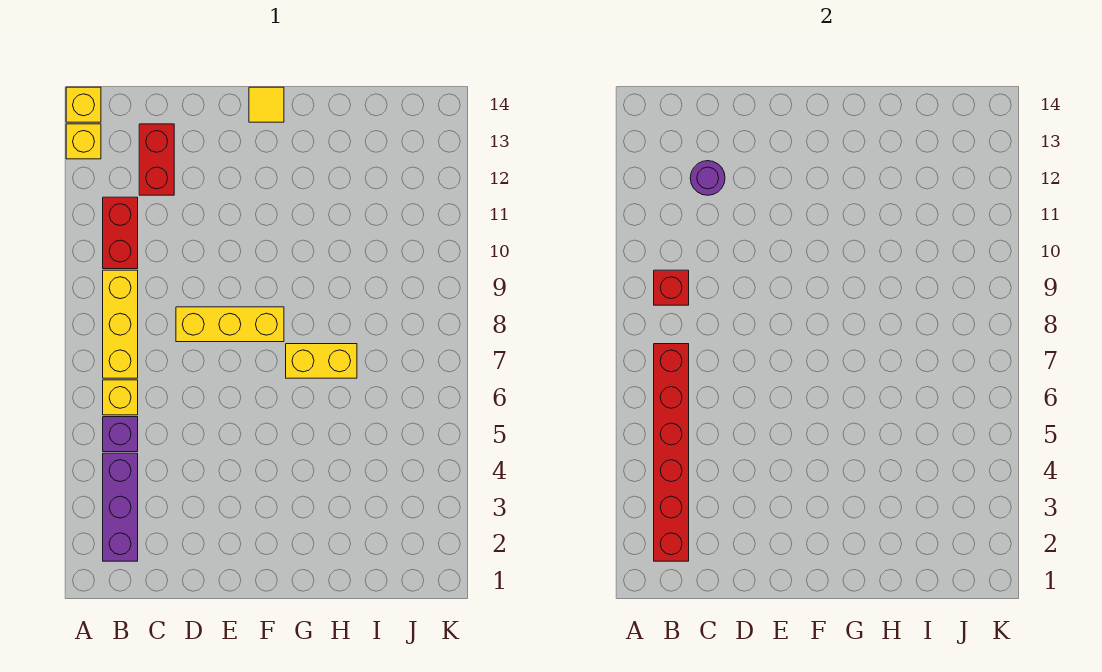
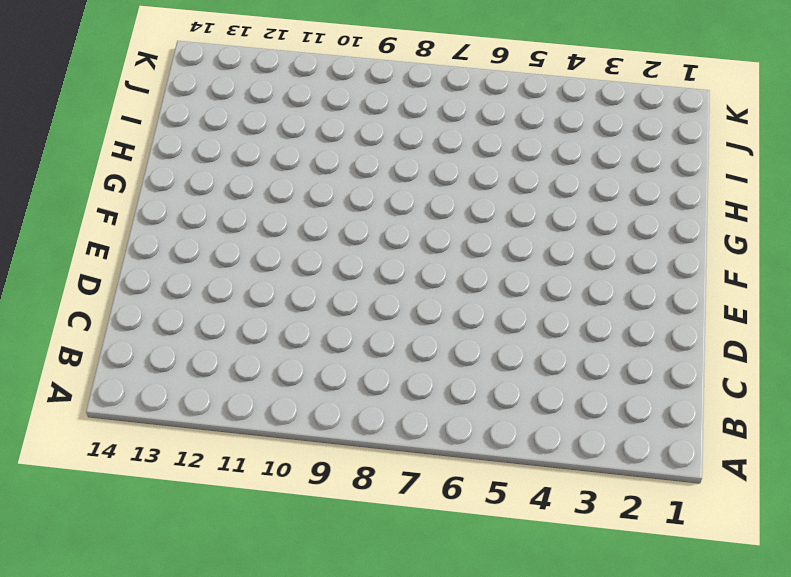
none -> yellow 1x1 brick [66,124,101,159]
none -> yellow 1x1 brick [66,87,101,122]
none -> purple 1x3 brick [103,453,138,561]

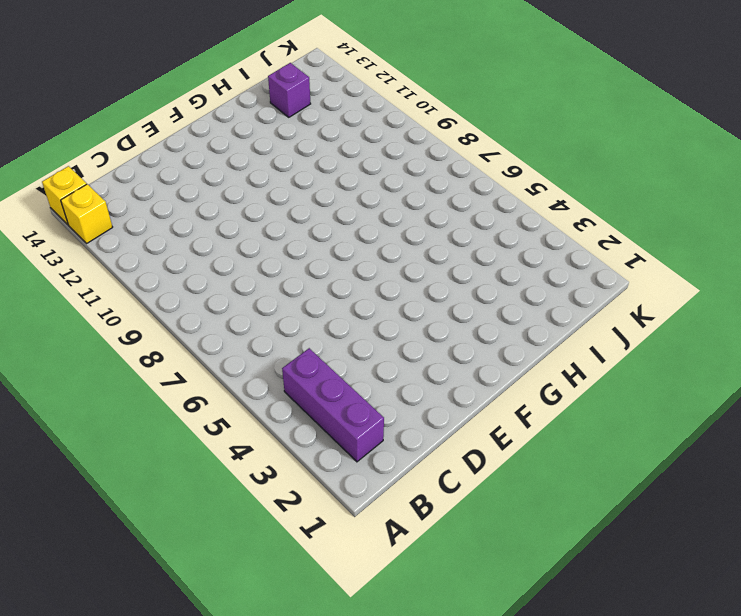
purple 1x1 brick [268,63,311,117] -> purple 1x1 brick moved to [103,417,138,452]
none -> yellow 1x1 brick [103,380,138,415]
none -> yellow 1x3 brick [103,270,138,378]
none -> red 1x2 brick [103,197,138,269]

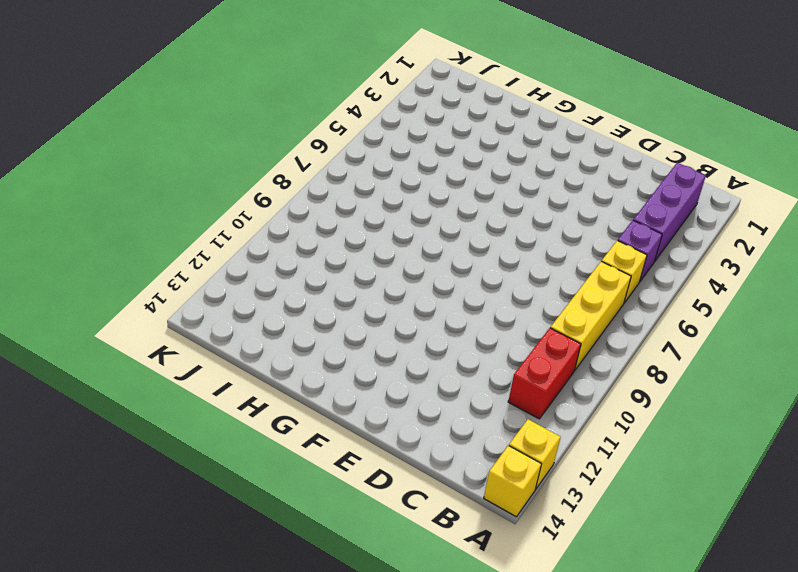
none -> red 1x2 brick [139,124,174,195]
none -> yellow 1x3 brick [176,307,284,342]
none -> yellow 1x1 tile [249,87,284,122]

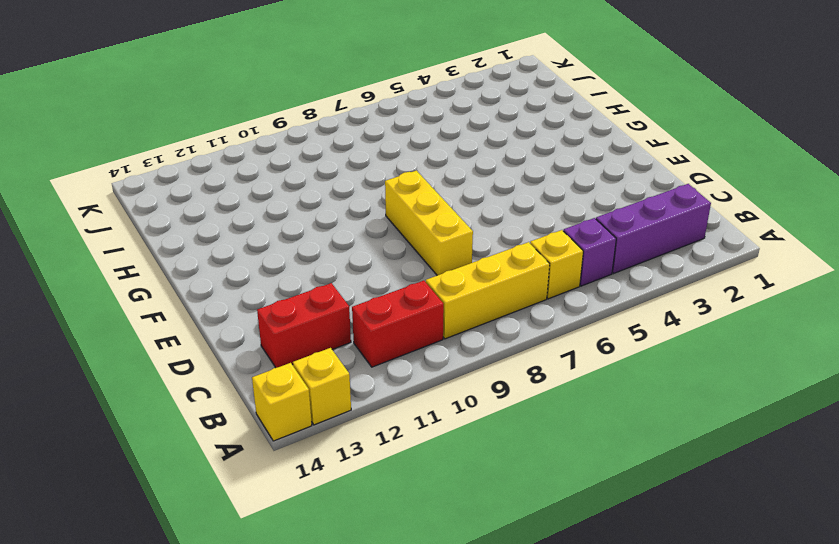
none -> yellow 1x1 tile [249,87,284,122]
none -> yellow 1x2 brick [286,344,357,378]
none -> red 1x6 brick [654,344,689,561]

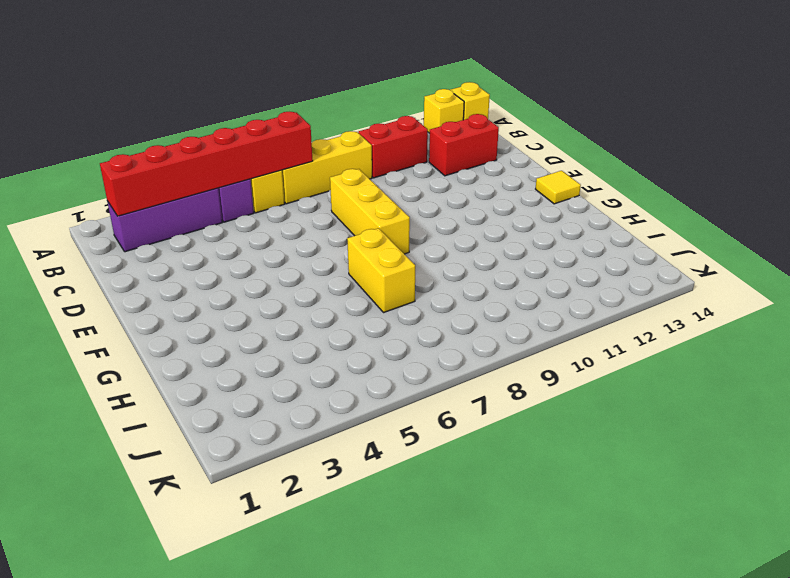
none -> red 1x1 brick [654,270,689,305]
none -> purple 1x1 round brick [690,161,725,195]

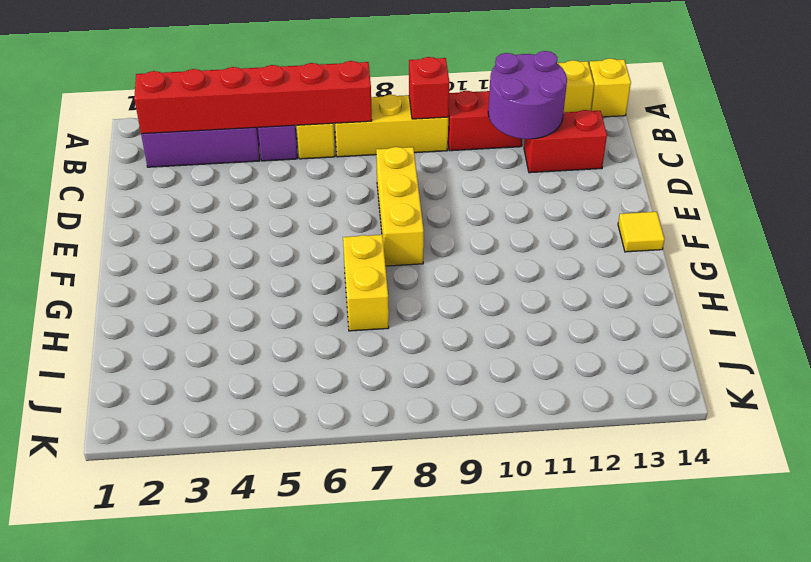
purple 2x2 round brick [488,51,567,139] -> purple 1x1 round brick [690,161,725,195]

